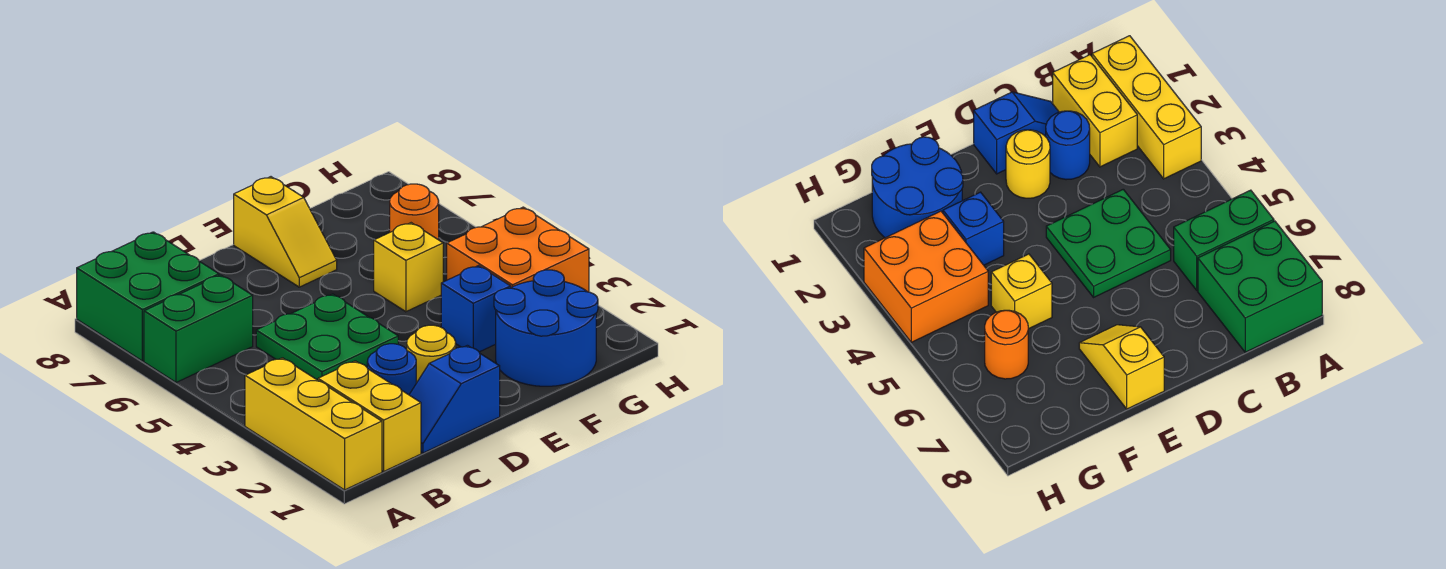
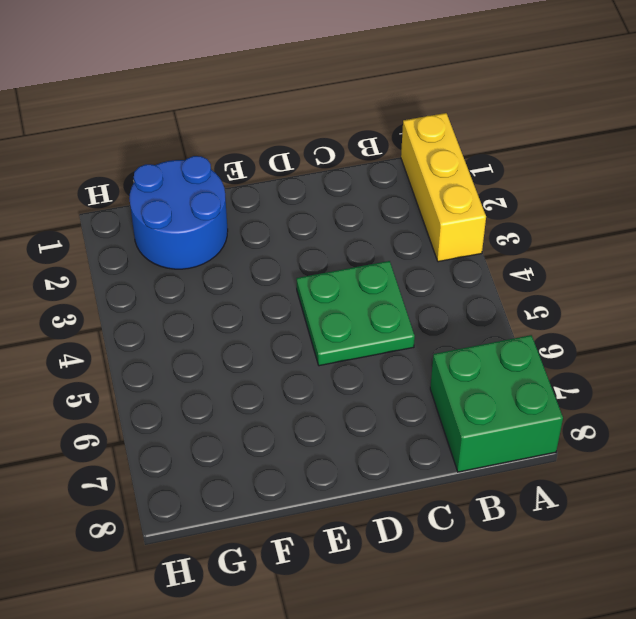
none -> green 1x2 brick [144,275,253,383]
none -> yellow 1x2 brick [318,361,421,471]
none -> blue 1x2 slope [409,345,500,453]

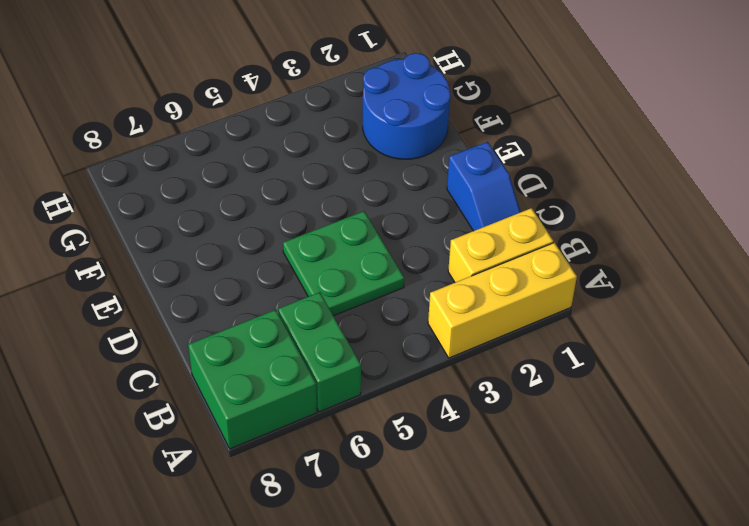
none -> blue 1x1 round brick [367,344,416,395]
none -> yellow 1x1 round brick [407,325,456,383]
none -> yellow 1x2 slope [234,177,337,287]

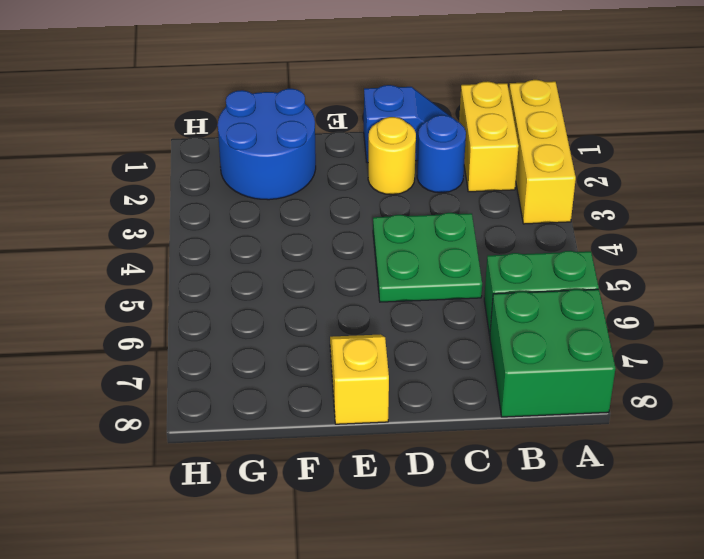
none -> blue 1x1 brick [441,266,511,352]
none -> yellow 1x1 brick [374,223,443,312]
none -> orange 2x2 brick [447,207,589,292]

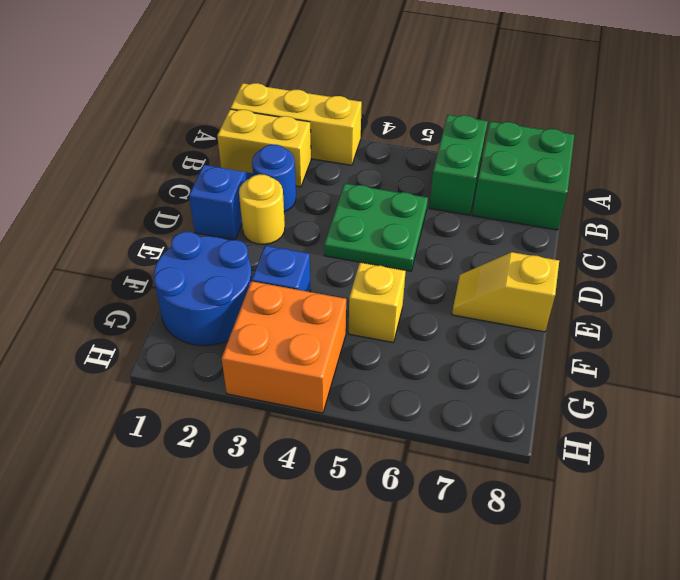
none -> orange 1x1 round brick [390,184,439,240]

